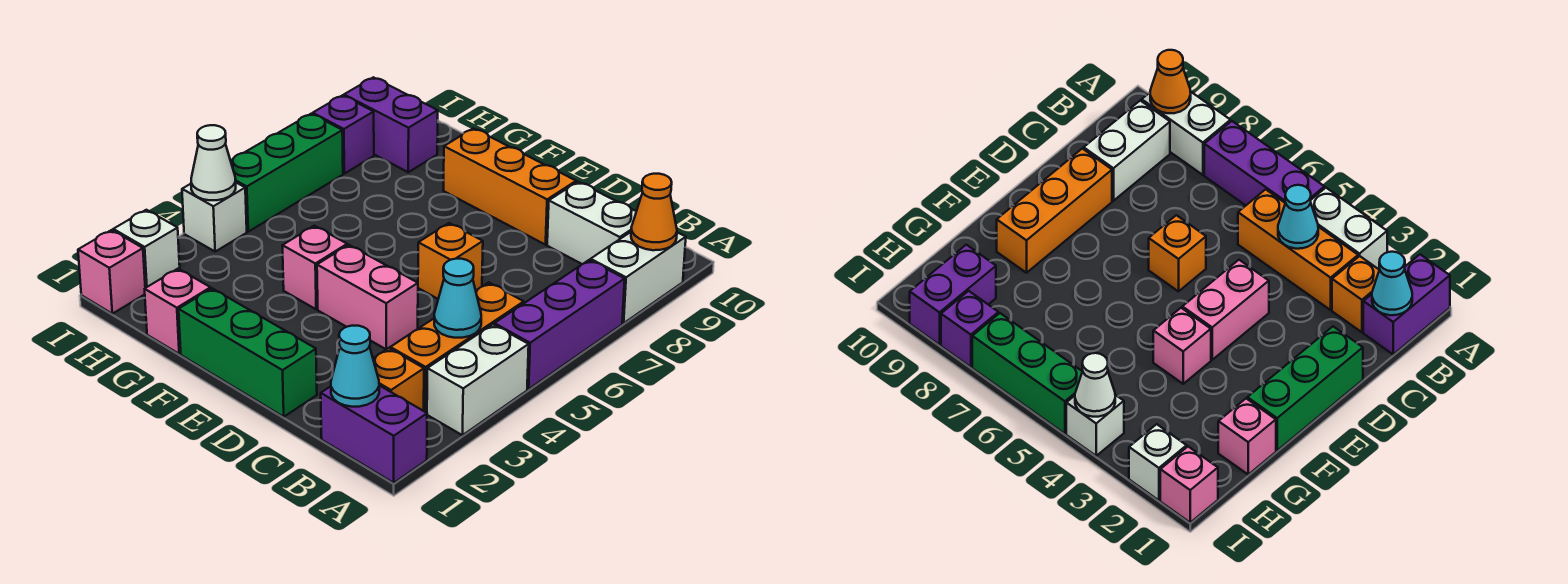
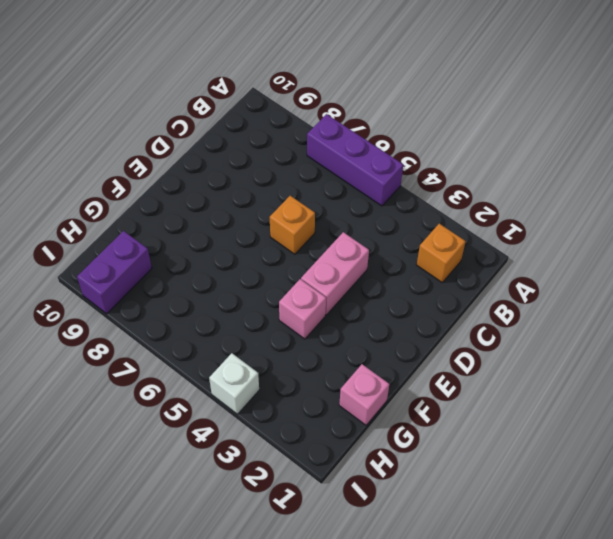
none -> purple 1x2 brick [321,385,427,483]
none -> white 1x2 brick [427,325,529,435]
none -> white 1x2 brick [591,232,686,323]

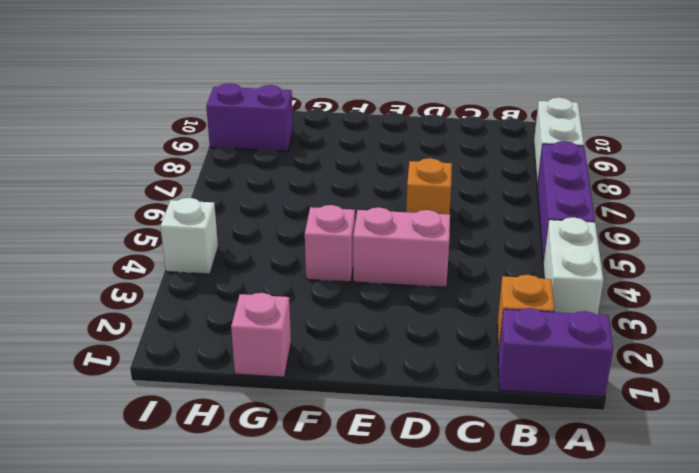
none -> orange 1x3 brick [390,282,524,413]
none -> white 1x2 brick [547,182,636,264]
none -> green 1x3 brick [179,288,317,417]

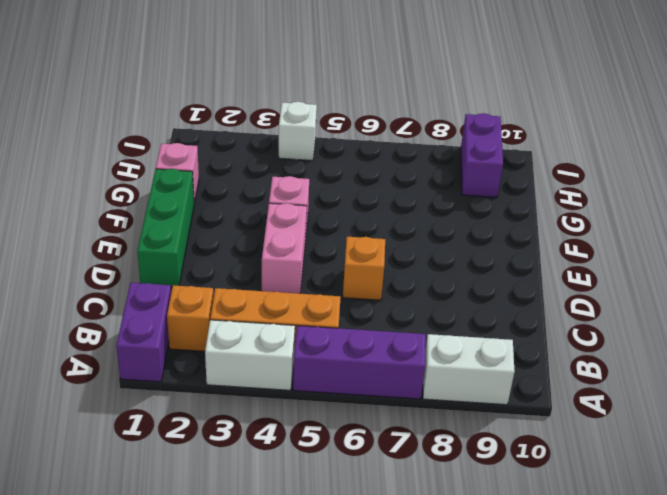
none -> white 1x2 brick [547,182,636,264]
none -> orange 1x3 brick [443,128,576,245]
none -> pink 1x1 brick [78,230,145,314]

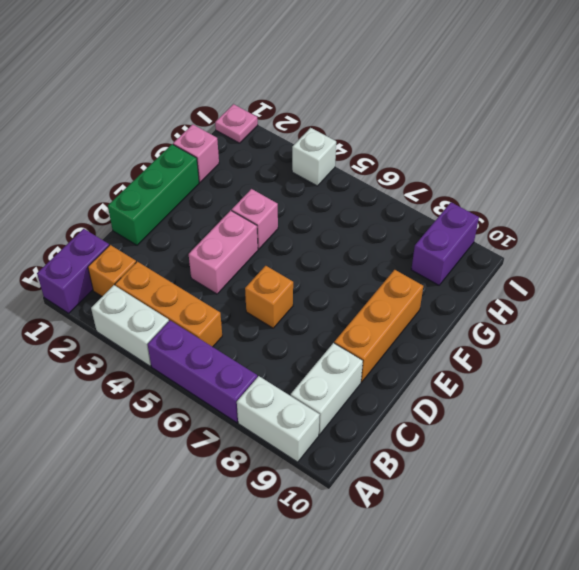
pink 1x1 plate [215,104,258,143] -> pink 1x1 brick [78,230,145,314]
none -> white 1x1 brick [113,210,180,288]
none -> green 1x3 brick [231,114,343,232]
none -> purple 1x1 brick [313,95,374,174]

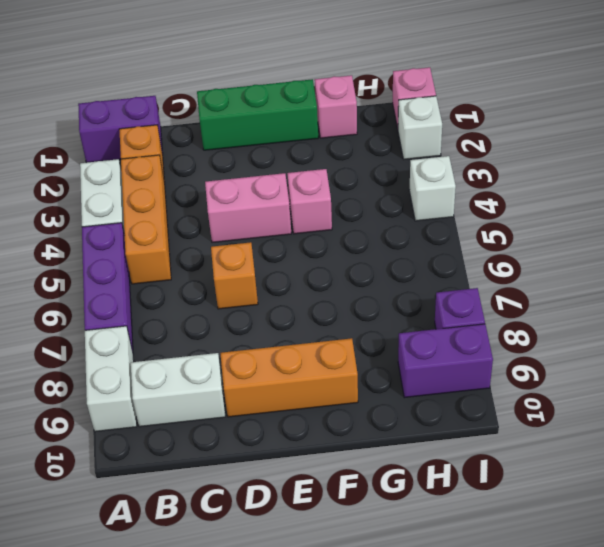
none -> green 1x3 brick [231,114,343,232]
none -> orange 1x1 cone [631,174,677,250]
none -> cyan 1x1 cone [331,326,379,407]

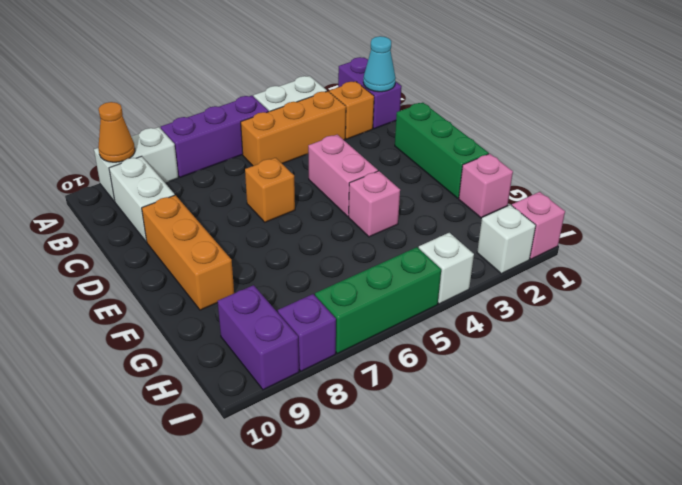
none -> cyan 1x1 cone [434,259,481,338]
none -> white 1x1 cone [191,125,236,200]

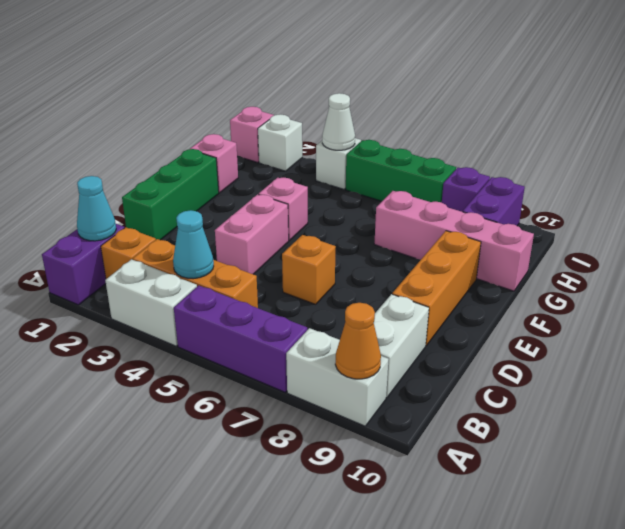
pink 1x4 brick [374,191,534,291] -> none

